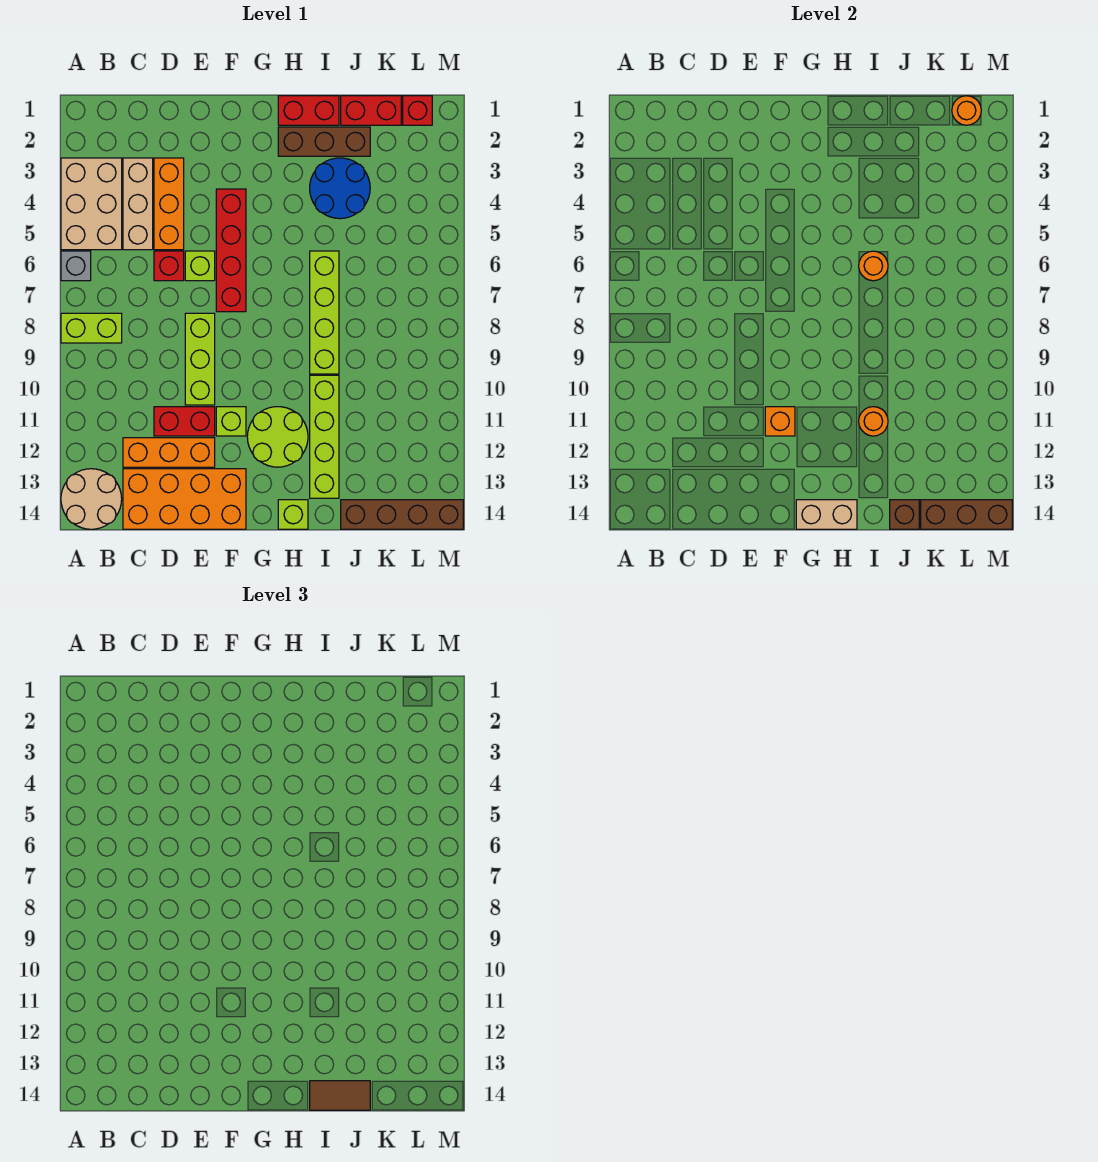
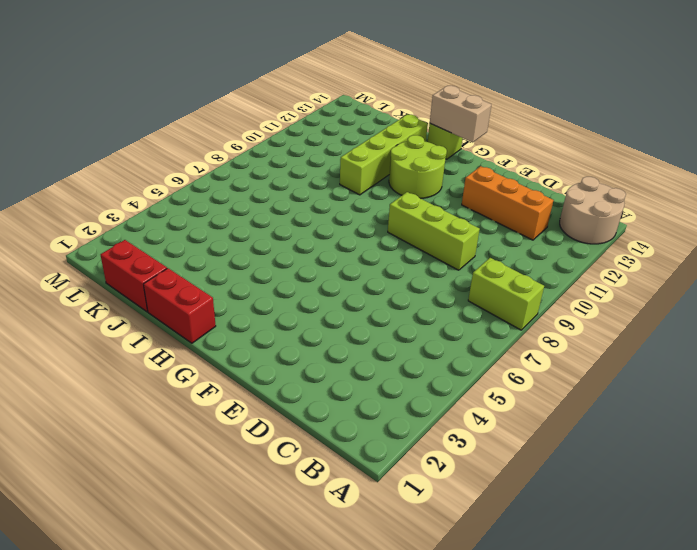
lime 1x3 brick [388,192,480,270] -> lime 1x3 brick turned to [185,313,215,405]
none -> tan 2x3 brick [61,158,122,250]
none -> grey 1x1 brick [61,251,91,281]
none -> tan 1x3 brick [123,158,153,250]
none -> orange 2x4 brick [123,469,246,529]

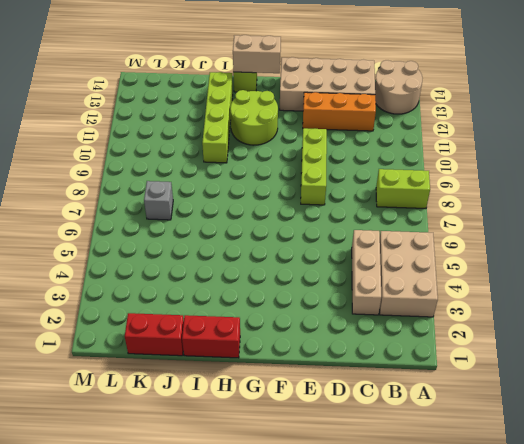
tan 2x4 brick [280,57,375,111] -> orange 2x4 brick [123,469,246,529]
grey 1x1 brick [144,181,173,220] -> grey 1x1 brick moved to [61,251,91,281]
none -> orange 1x3 brick [154,158,184,250]
none -> red 1x1 brick [154,251,184,281]
none -> red 1x2 brick [154,407,215,436]
none -> lime 1x1 brick [185,251,215,281]

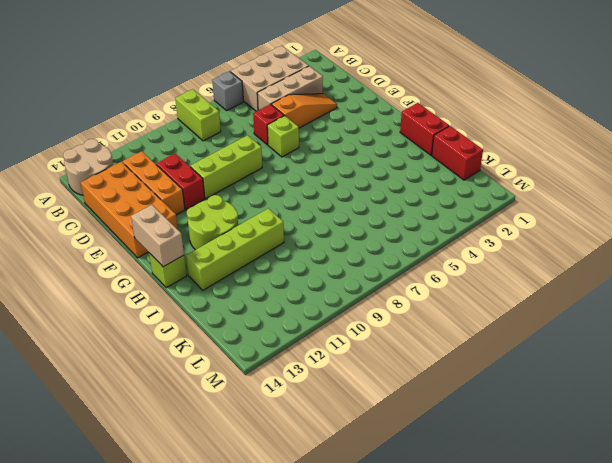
orange 1x3 slope [271,94,337,128] -> orange 1x3 brick [154,158,184,250]
none -> red 1x4 brick [216,189,246,312]
none -> lime 1x1 brick [216,407,246,436]
none -> brown 1x3 brick [278,127,370,156]
none -> blue 2x2 round brick [310,158,370,219]

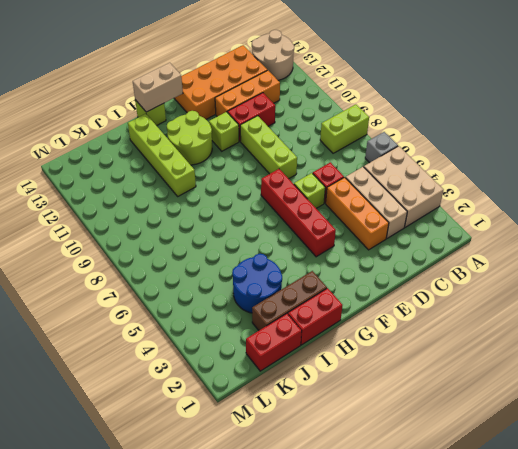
none -> lime 1x4 brick [310,251,339,374]
none -> brown 1x4 brick [341,500,463,529]
none -> red 1x1 brick [403,96,432,125]
none -> orange 1x1 brick [765,407,795,436]

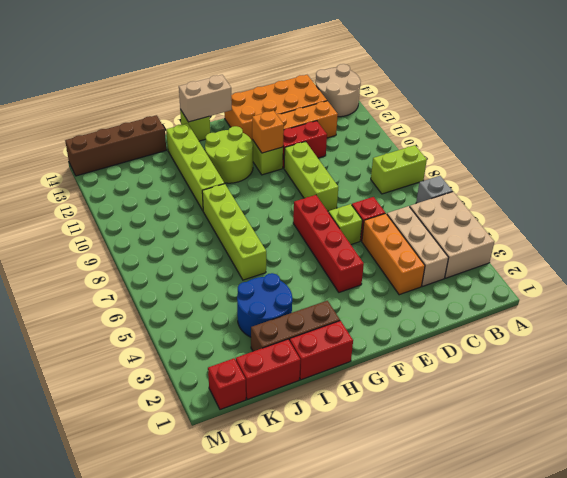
none -> orange 1x1 round brick [859,251,888,281]
none -> orange 1x1 round brick [859,407,888,436]
none -> brown 1x1 brick [890,500,919,529]
none -> brown 1x3 brick [921,500,1012,529]

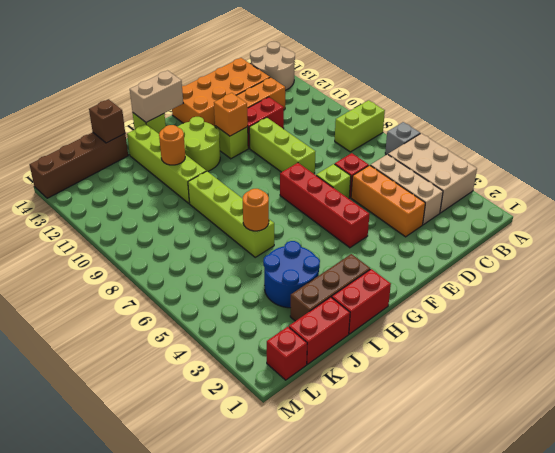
none -> brown 1x3 brick [921,500,1012,529]
none -> orange 1x1 round brick [952,96,981,125]
none -> brown 1x2 tile [310,1081,370,1110]

